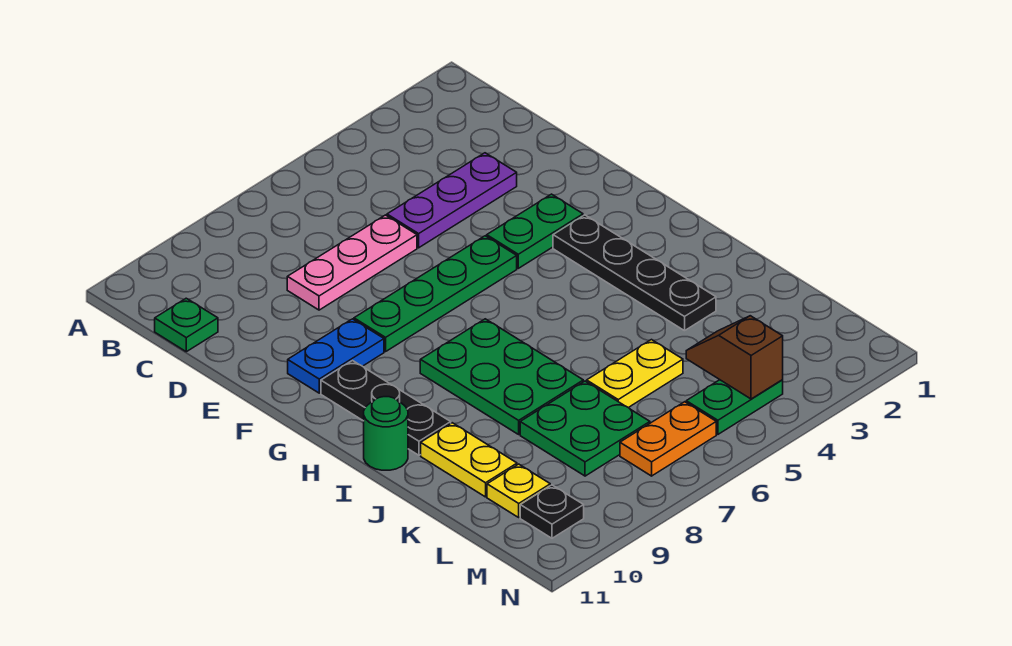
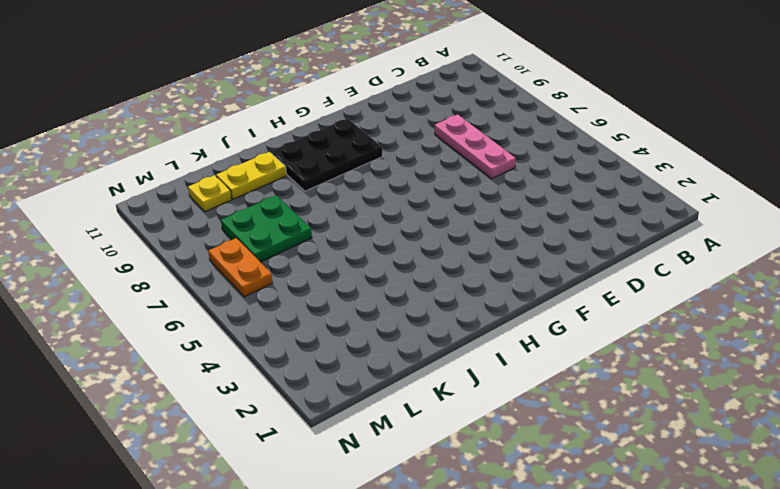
black 2x3 plate [271,118,383,191] -> black 1x3 plate [321,361,451,455]
none -> green 1x1 plate [155,298,218,352]
none -> purple 1x3 plate [387,153,517,248]
none -> green 1x2 plate [487,194,583,268]

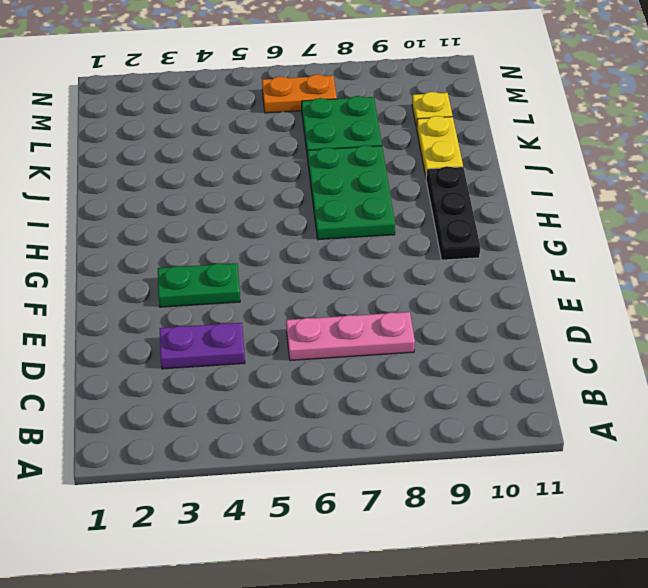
purple 1x2 plate [160,323,245,369] -> purple 1x3 plate [387,153,517,248]
none -> green 1x1 plate [155,298,218,352]
none -> green 1x4 plate [354,236,517,352]
none -> blue 1x2 plate [288,319,384,393]

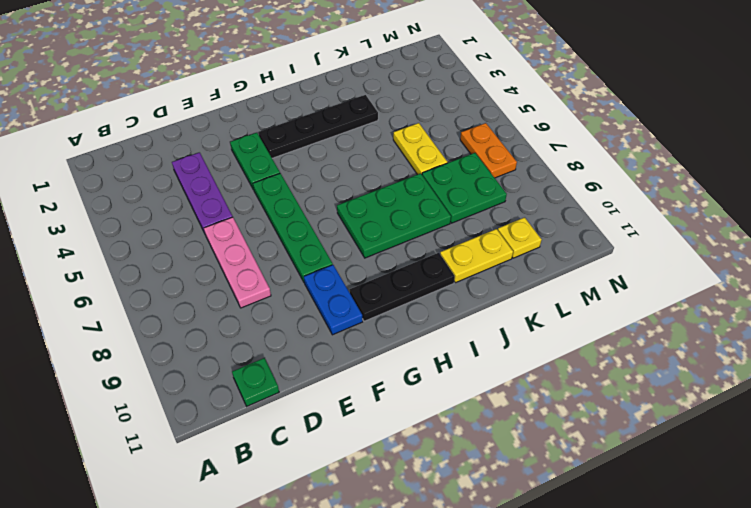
none -> green 1x1 round brick [364,397,408,470]
none -> green 1x2 plate [686,380,783,434]
none -> black 1x1 plate [520,485,584,538]

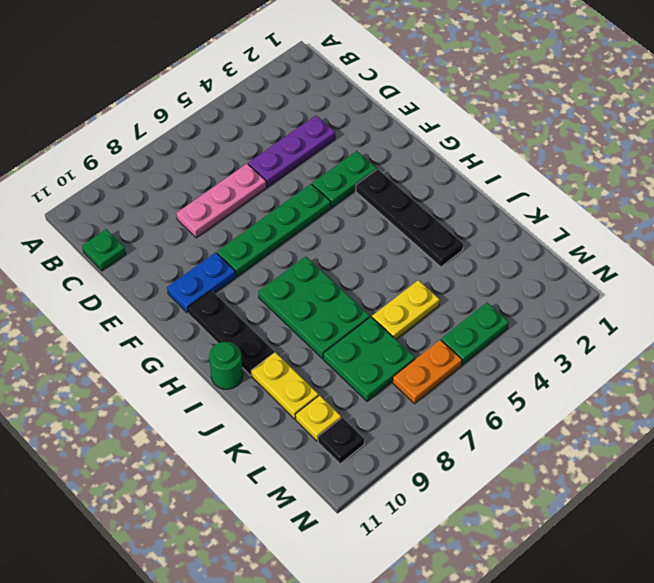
none -> brown 1x2 slope [686,316,783,399]

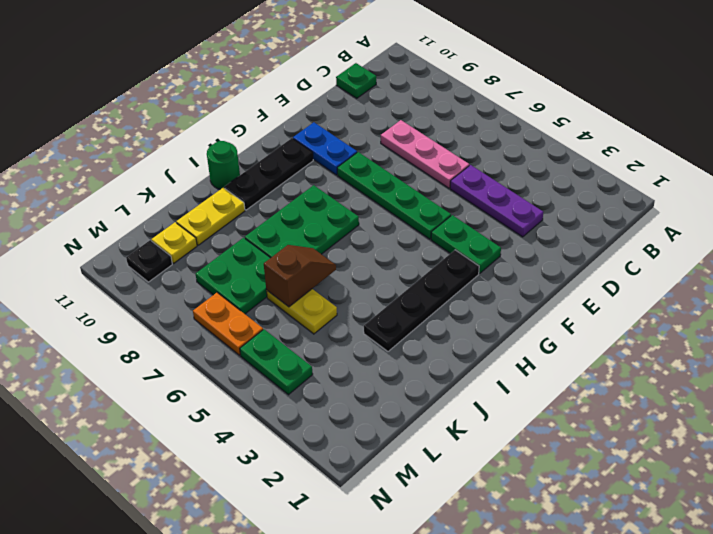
brown 1x2 slope [264,245,336,307] -> brown 1x2 slope moved to [686,316,783,399]

